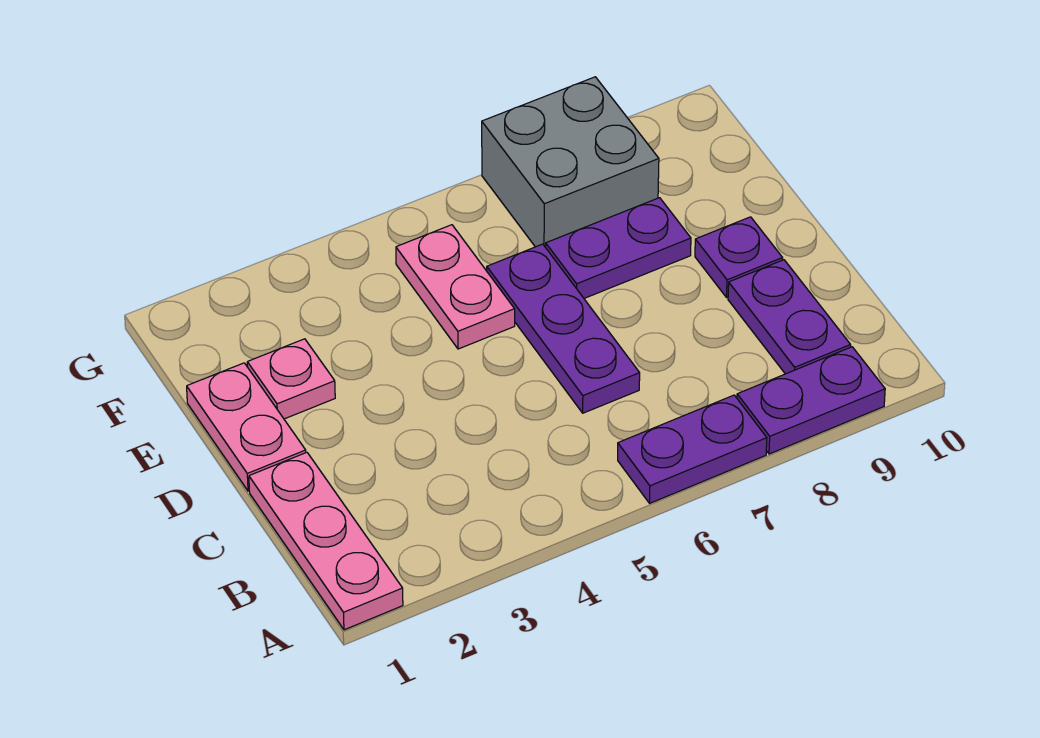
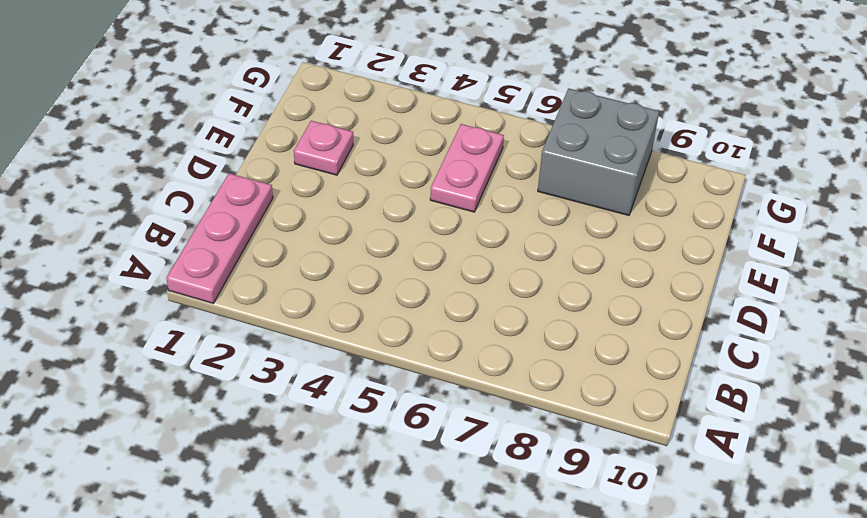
none -> purple 1x2 plate [618,395,767,503]
none -> purple 1x2 plate [737,347,885,454]

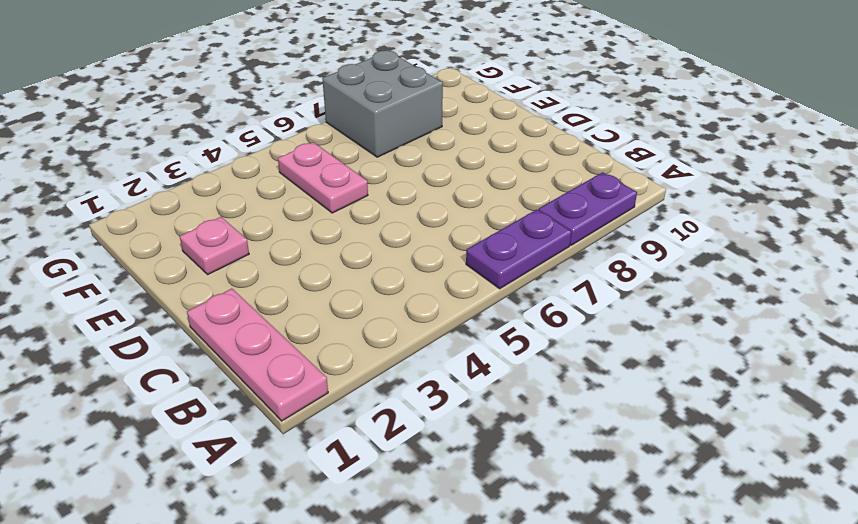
none -> purple 1x2 plate [728,260,851,374]
none -> purple 1x3 plate [487,244,640,413]

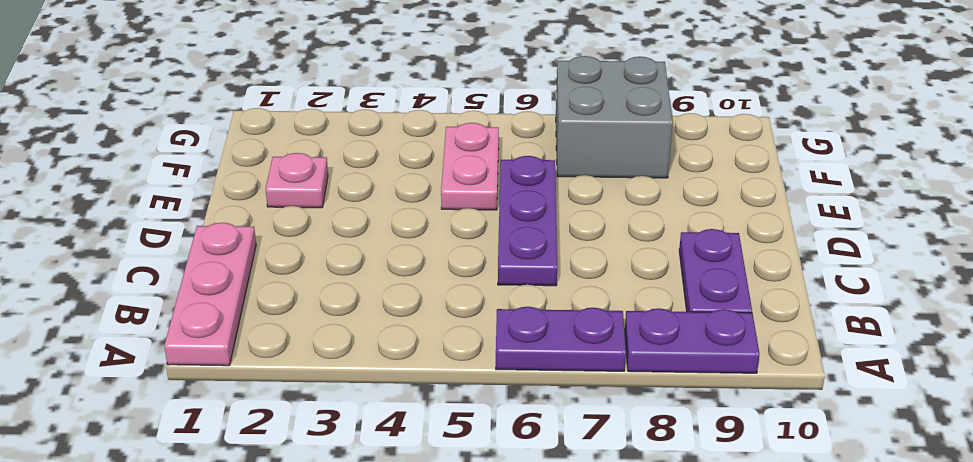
none -> pink 1x2 plate [187,363,306,491]
none -> purple 1x1 plate [695,217,783,298]

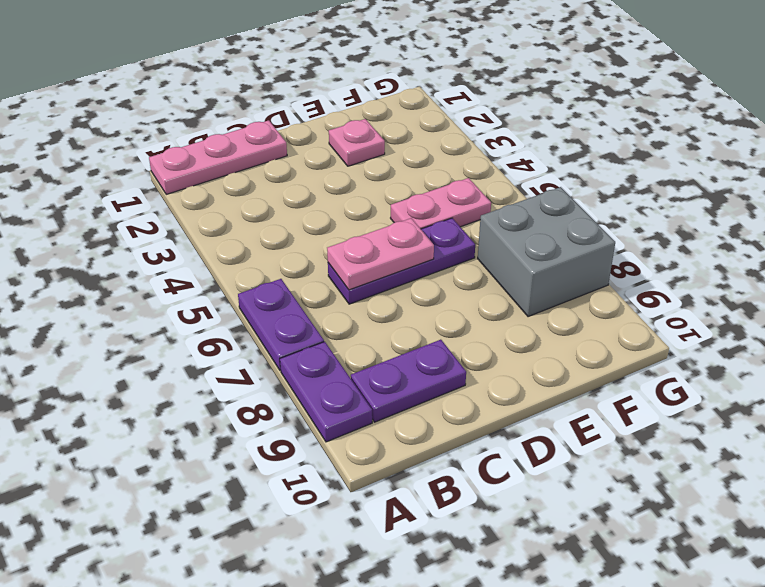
pink 1x2 plate [327,218,434,290] -> pink 1x2 plate moved to [187,363,306,491]
none -> purple 1x1 plate [695,217,783,298]
none -> purple 1x2 plate [546,198,691,298]

